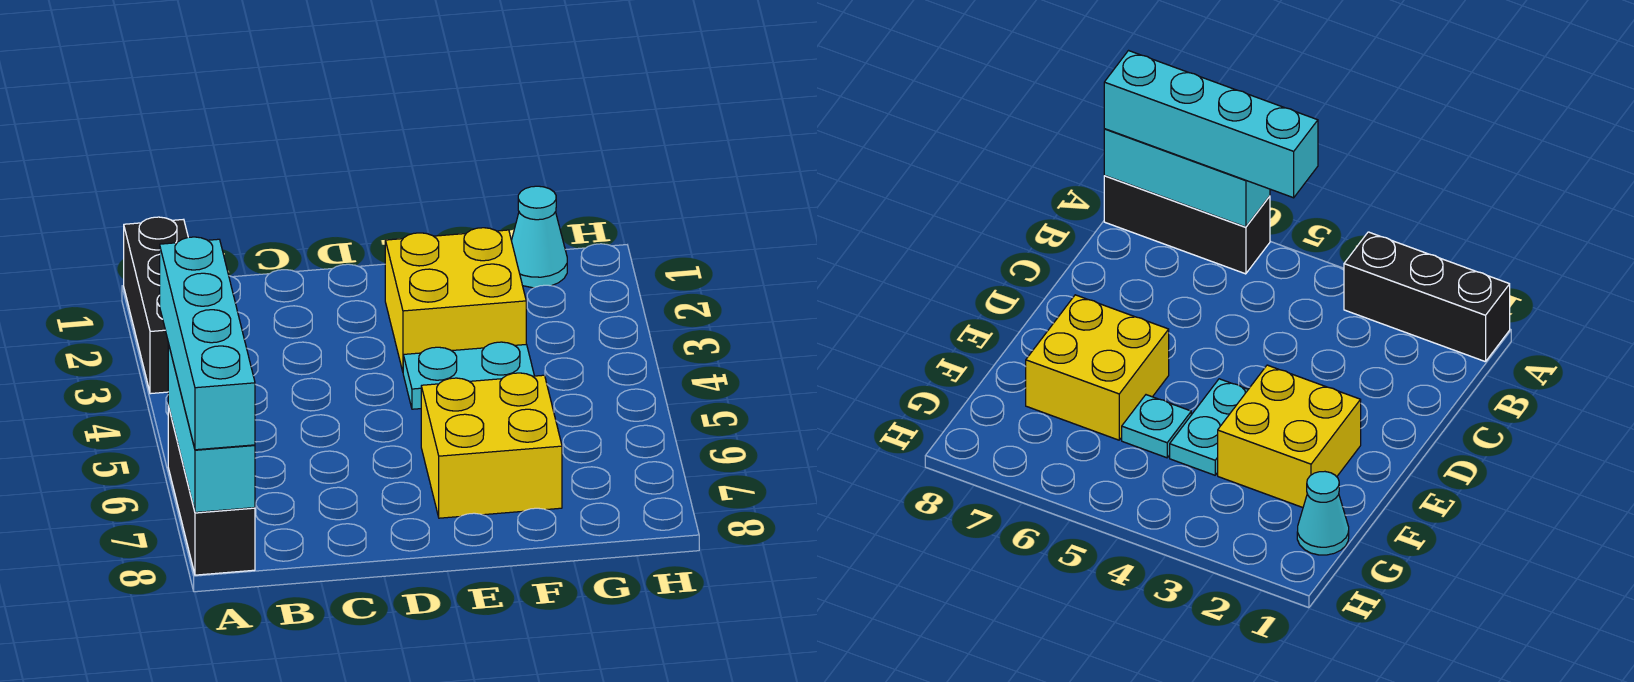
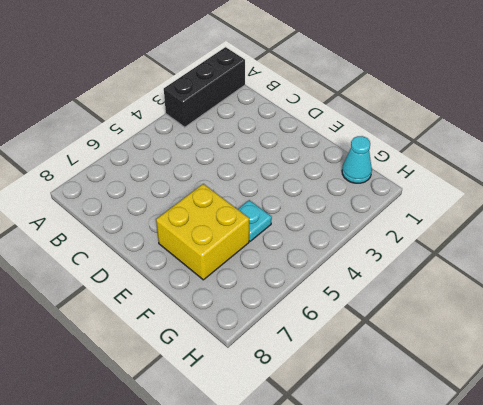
none -> black 1x3 brick [168,406,255,575]
none -> yellow 2x2 brick [385,228,526,371]

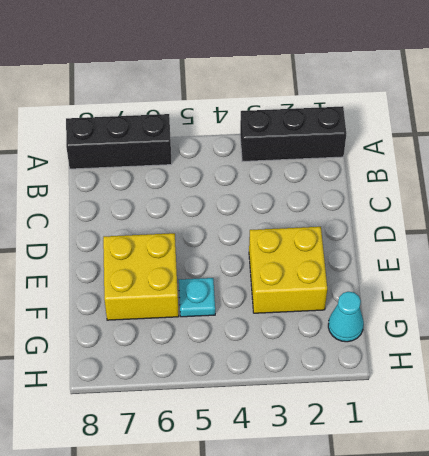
none -> cyan 1x2 plate [403,342,534,409]
none -> cyan 1x3 brick [168,344,255,512]

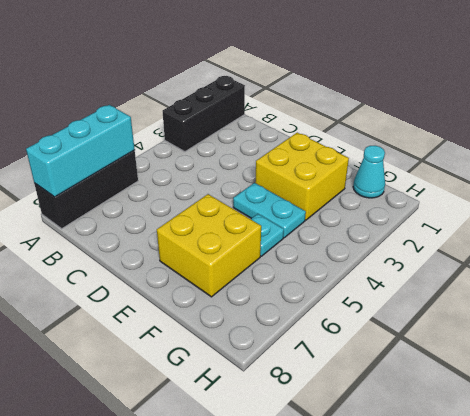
none -> cyan 1x4 brick [160,237,255,450]

